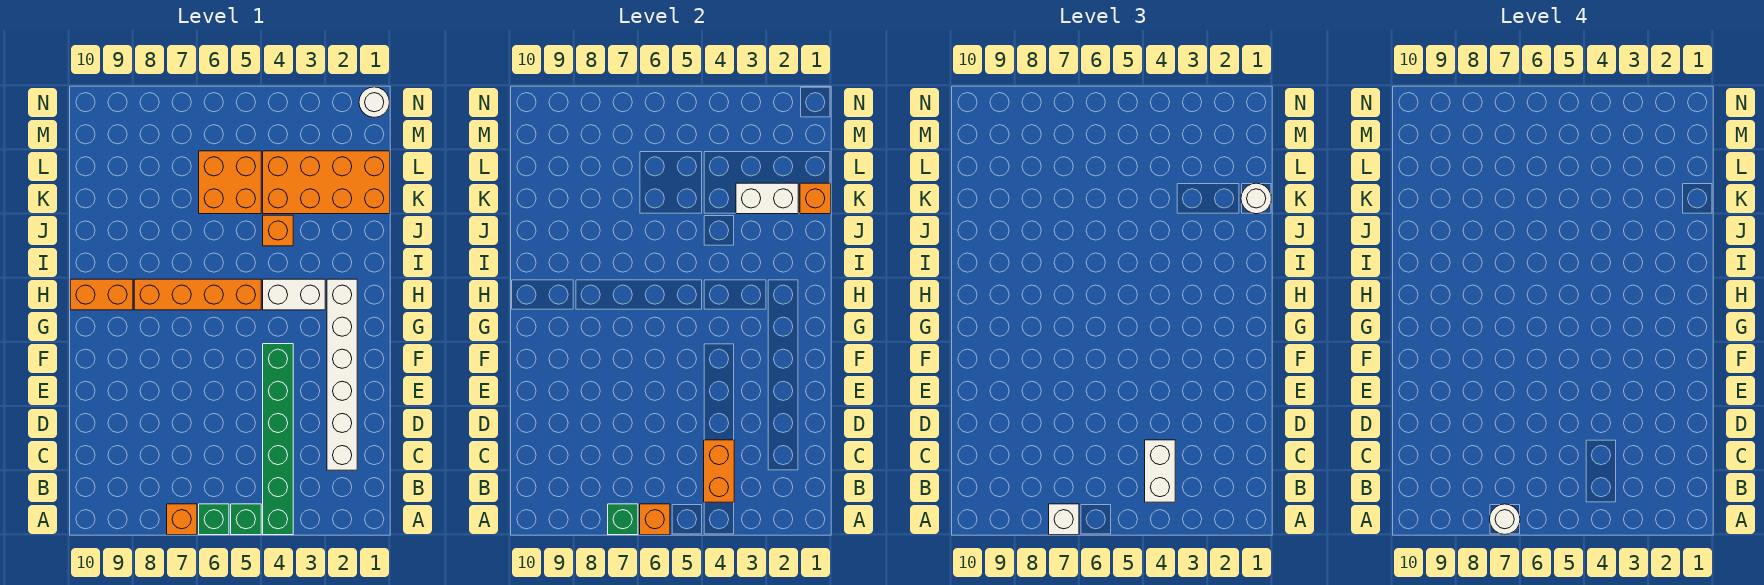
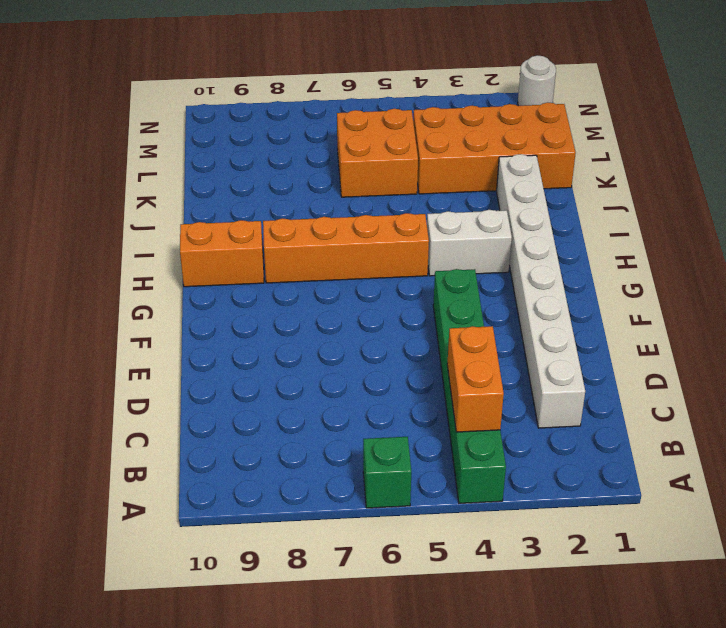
white 1x8 brick [497,154,585,428] -> white 1x6 brick [327,279,357,470]
none -> green 1x1 brick [231,504,261,535]
none -> orange 1x1 brick [167,504,197,535]
none -> orange 1x1 brick [263,215,293,246]

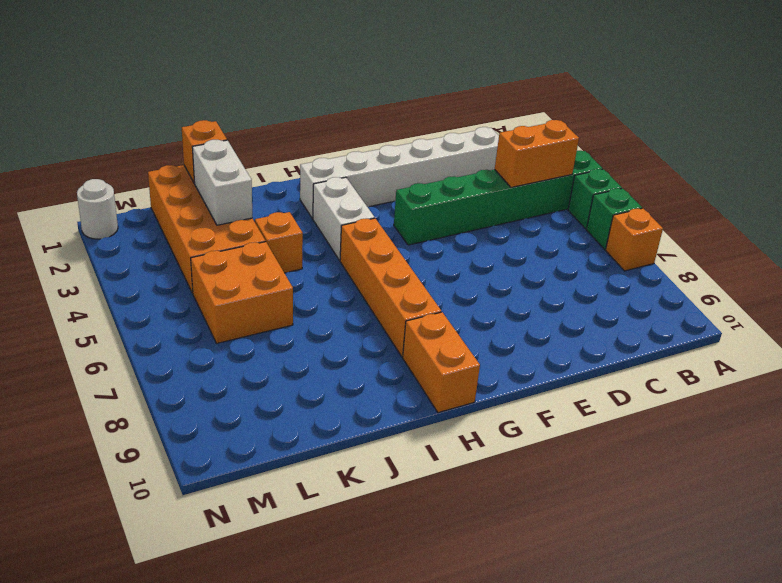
none -> orange 1x1 brick [640,504,670,535]
none -> green 1x1 brick [608,504,638,535]
none -> white 1x1 brick [1049,504,1079,535]

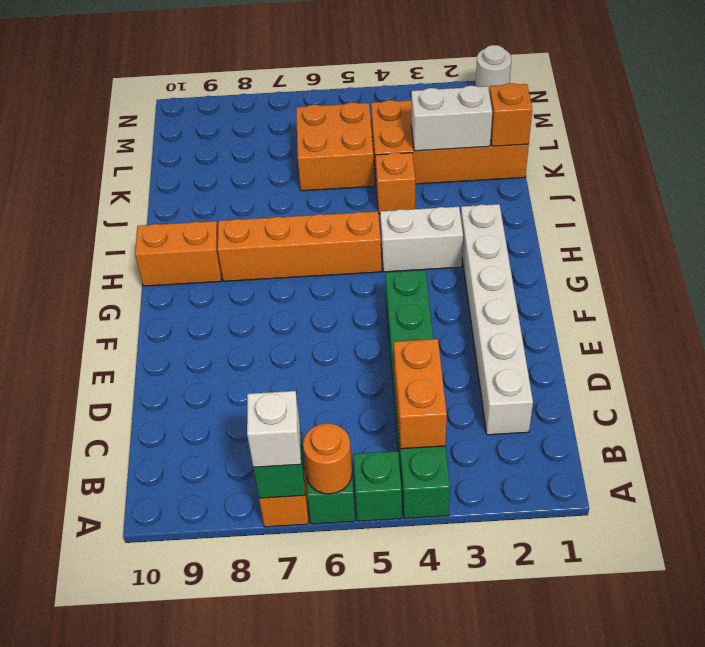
orange 1x1 round brick [303,423,352,494] -> orange 1x1 brick [640,504,670,535]
none -> white 1x2 brick [1145,440,1175,502]
none -> white 1x1 round brick [1241,183,1271,214]
none -> white 1x1 round brick [1490,504,1520,535]

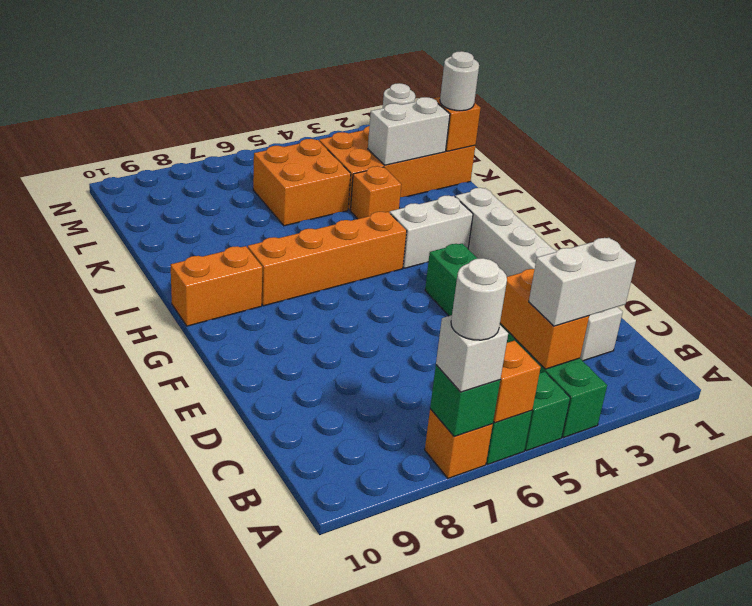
white 1x2 brick [529,238,636,326] -> white 1x2 brick turned to [1145,440,1175,502]

